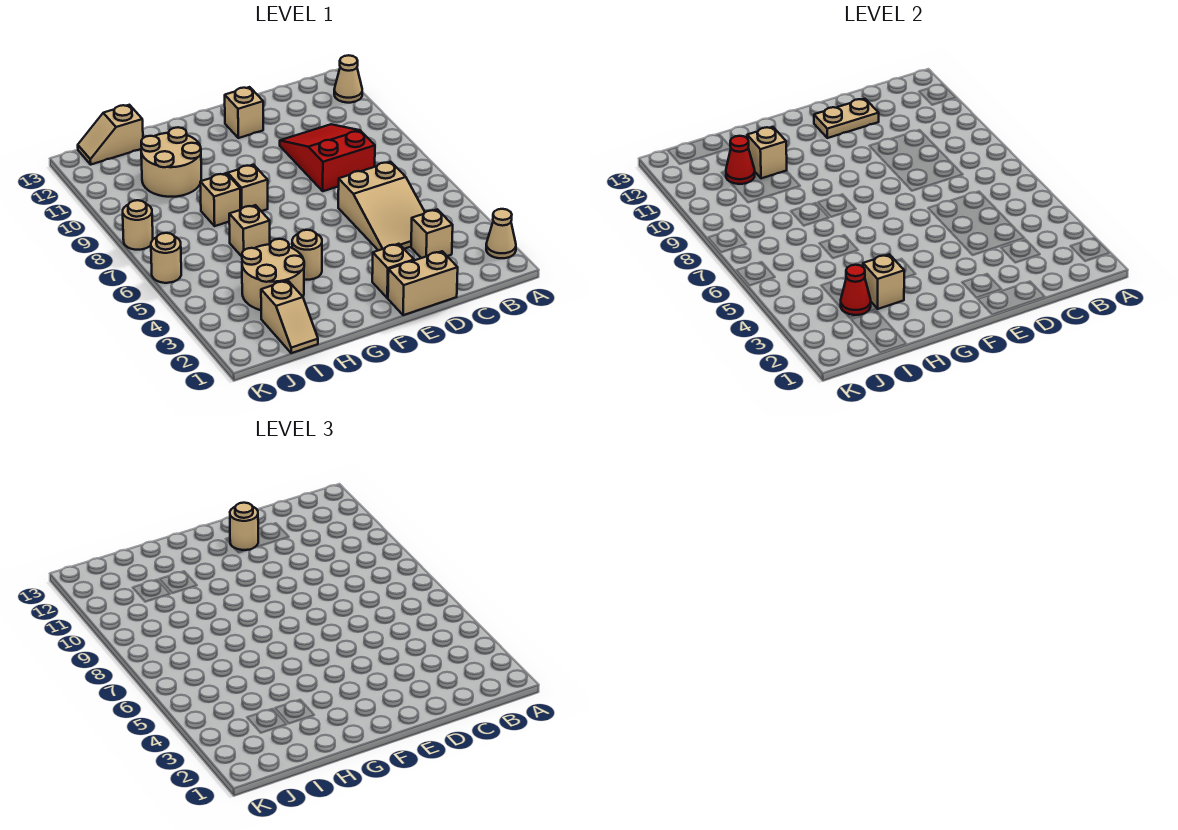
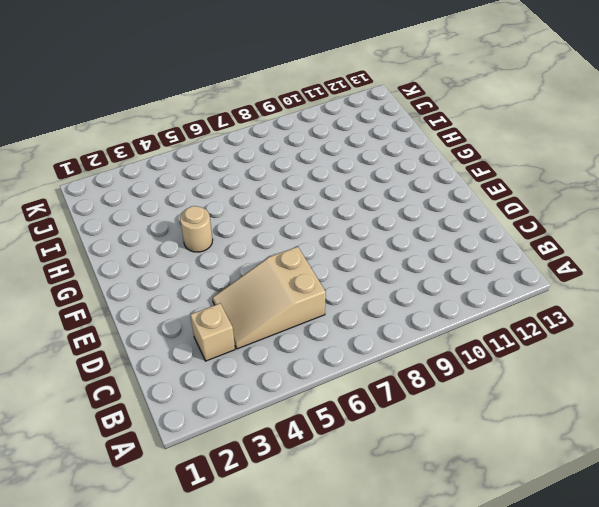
none -> tan 1x1 cone [486,209,516,258]
none -> tan 1x1 cone [334,55,362,103]
none -> red 2x3 slope [280,124,375,191]

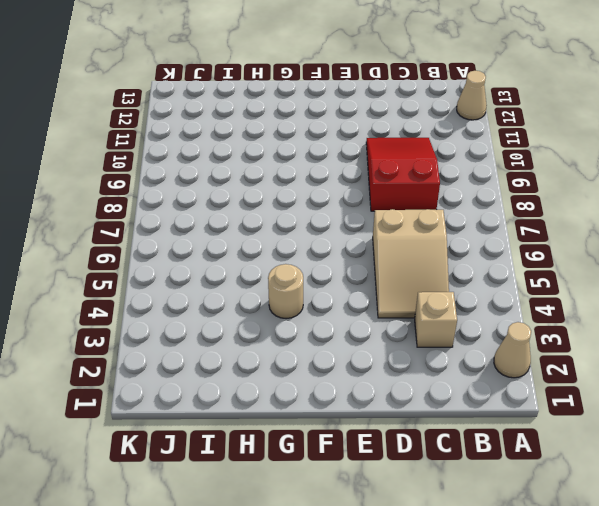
none -> tan 1x2 brick [388,251,458,315]
none -> tan 1x1 brick [372,244,414,298]
none -> tan 1x1 brick [225,87,263,138]

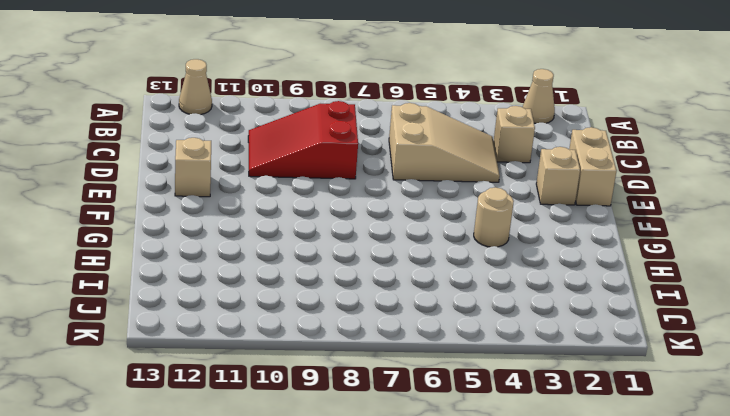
none -> tan 1x1 brick [228,165,268,211]
none -> tan 2x2 round brick [242,239,304,310]
none -> tan 1x1 brick [229,205,270,256]

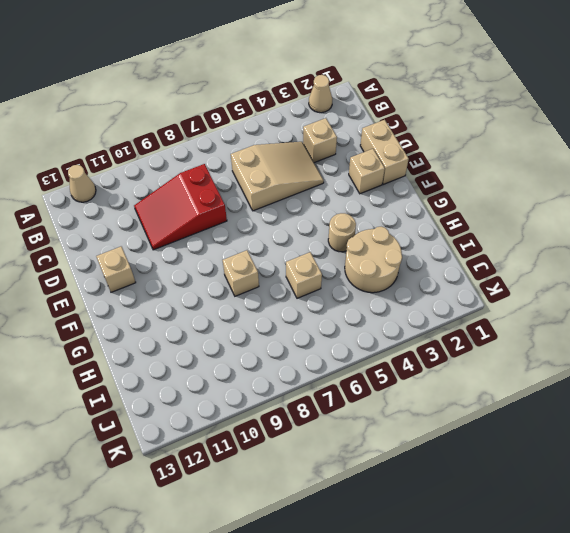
none -> tan 1x1 brick [200,173,240,226]
none -> tan 2x2 round brick [141,127,201,197]
none -> tan 1x2 slope [261,281,318,353]

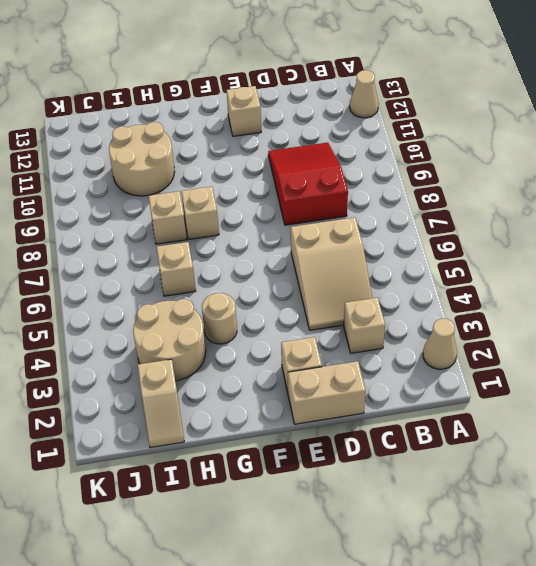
none -> tan 1x2 slope [78,105,143,164]
none -> tan 1x1 round brick [151,233,181,283]
none -> tan 1x1 round brick [123,200,153,250]

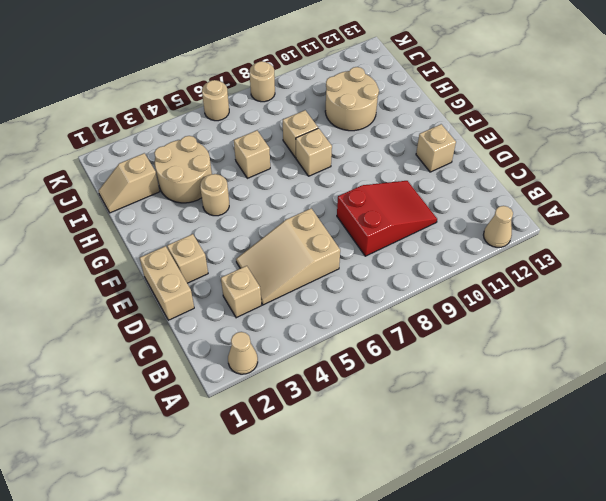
none -> tan 1x2 slope [78,105,143,164]
none -> tan 1x2 plate [814,99,879,138]
none -> tan 1x1 brick [863,254,904,309]

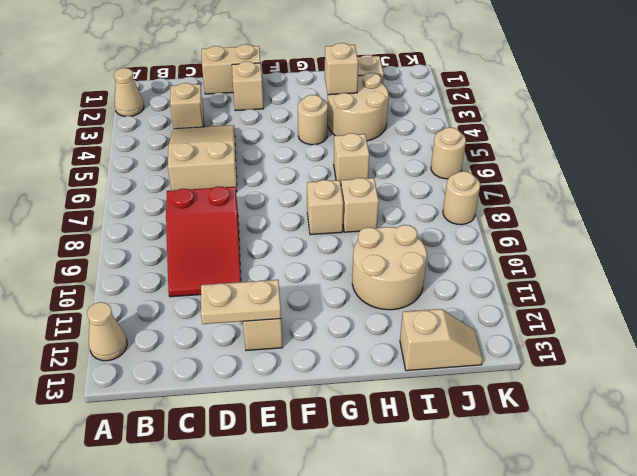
none -> tan 1x1 brick [747,127,787,178]
none -> red 1x1 cone [841,265,871,315]
none -> red 1x1 cone [726,136,755,184]

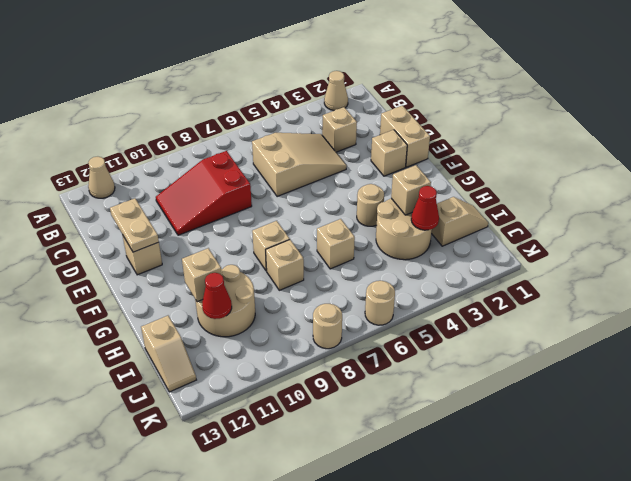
none -> tan 1x1 round brick [230,503,258,550]

